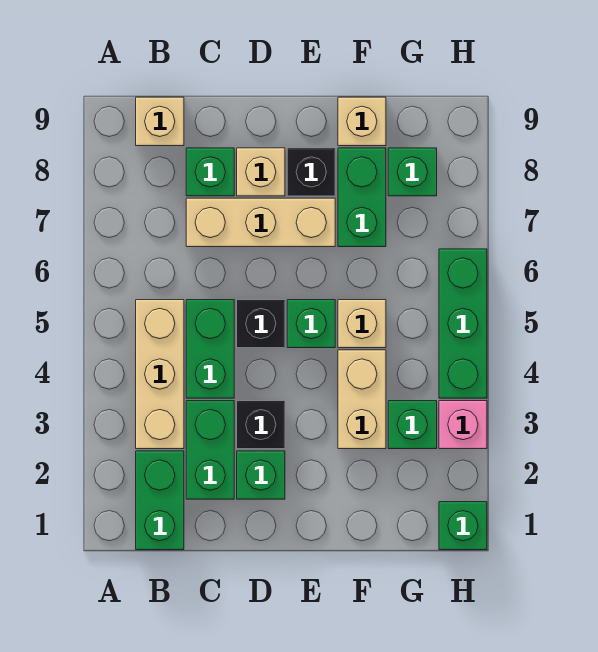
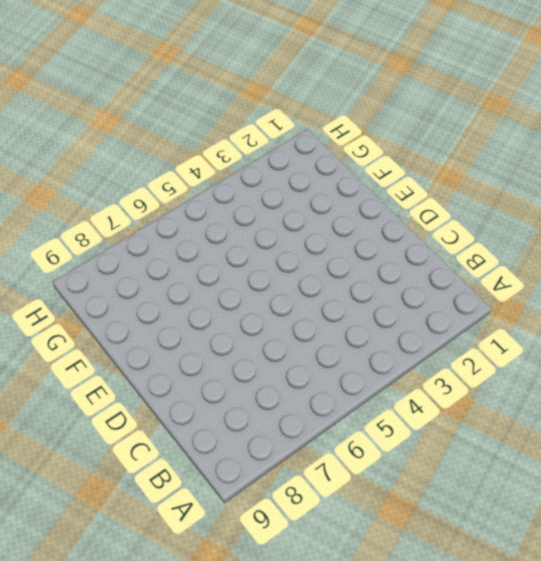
none -> green 1x2 brick [136,451,184,550]
none -> tan 1x3 brick [136,300,184,449]
none -> tan 1x1 brick [136,97,184,146]

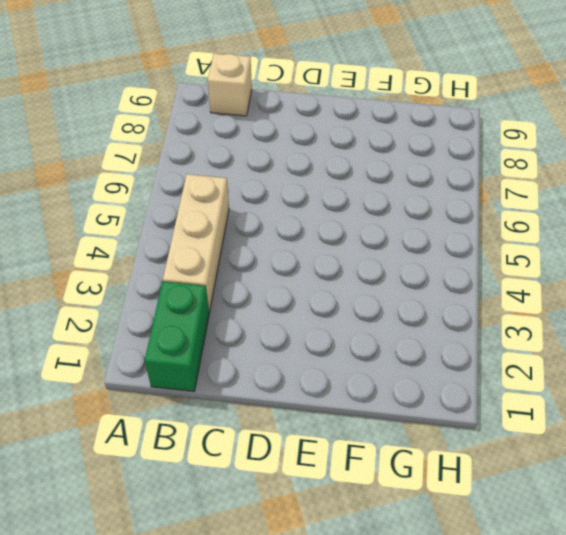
none -> green 1x2 brick [186,401,234,499]
none -> green 1x2 brick [186,300,234,398]
none -> tan 1x3 brick [186,198,335,247]

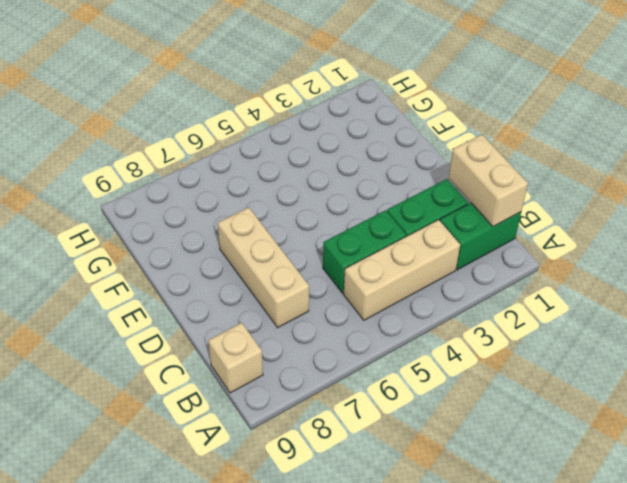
tan 1x2 brick [449,135,528,227] -> tan 1x2 brick turned to [338,350,386,449]
none -> green 1x1 brick [186,148,234,196]
none -> green 1x1 brick [237,451,285,499]
none -> black 1x1 brick [237,401,285,449]

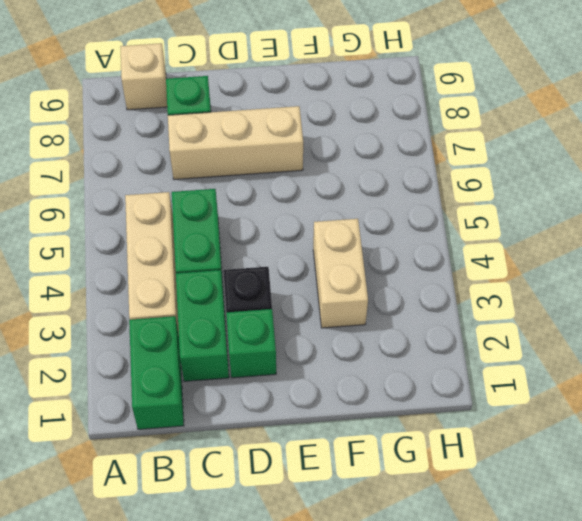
none -> black 1x1 brick [237,300,285,348]
none -> tan 1x1 brick [237,148,285,196]
none -> green 1x1 brick [287,300,335,348]

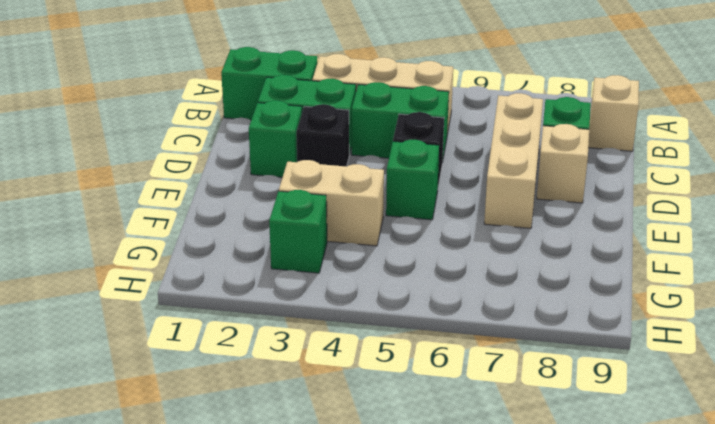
none -> black 1x1 brick [287,148,335,196]
none -> tan 1x1 brick [338,300,386,348]
none -> green 1x2 brick [338,148,386,247]

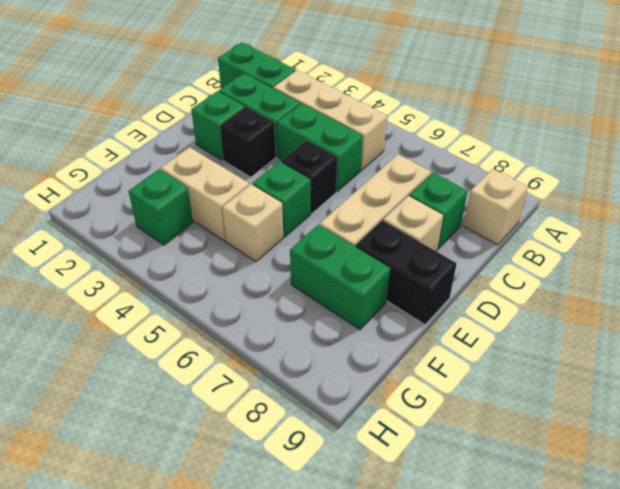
black 1x2 brick [356,221,457,325] -> black 1x1 brick [287,148,335,196]
none -> tan 1x1 brick [338,97,386,146]
none -> green 1x1 brick [388,148,437,196]
none -> green 1x1 brick [439,502,487,550]

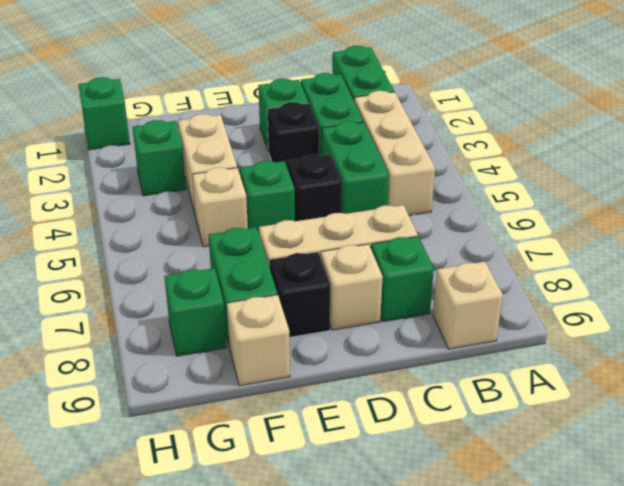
none -> pink 1x1 brick [439,401,487,449]
none -> green 1x3 brick [439,249,487,398]

